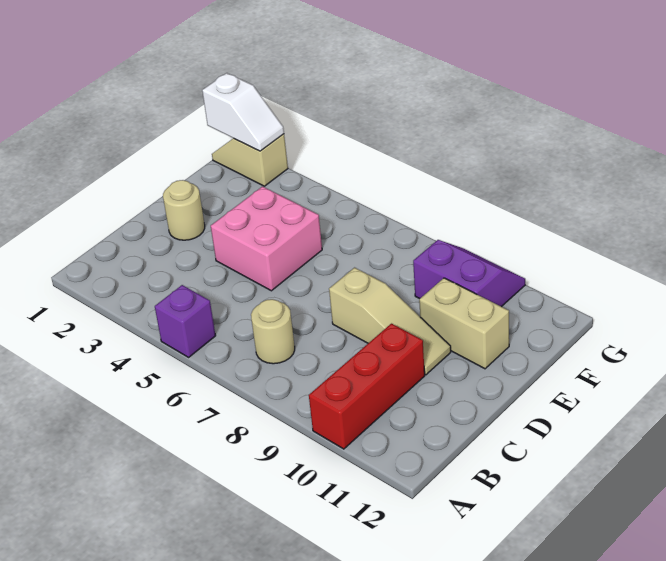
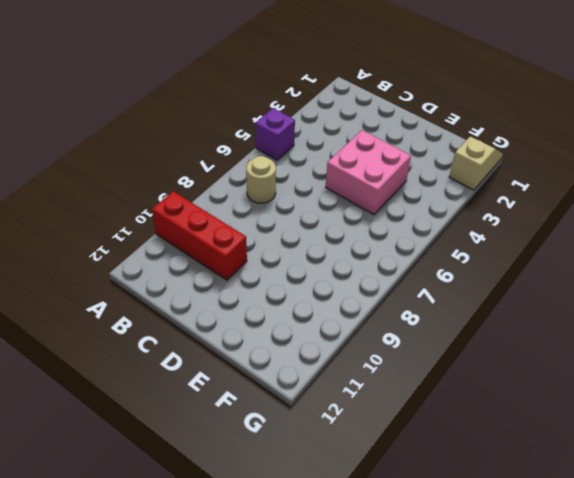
none -> tan 1x1 round brick [163,180,205,240]
none -> tan 1x3 slope [329,268,451,375]

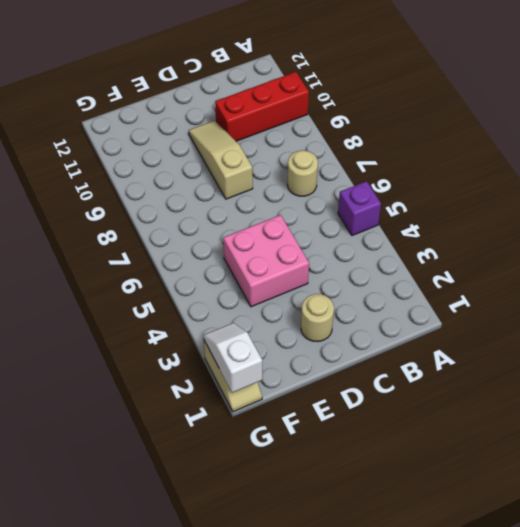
none -> tan 1x2 brick [419,278,509,369]
none -> purple 2x2 slope [413,240,525,307]

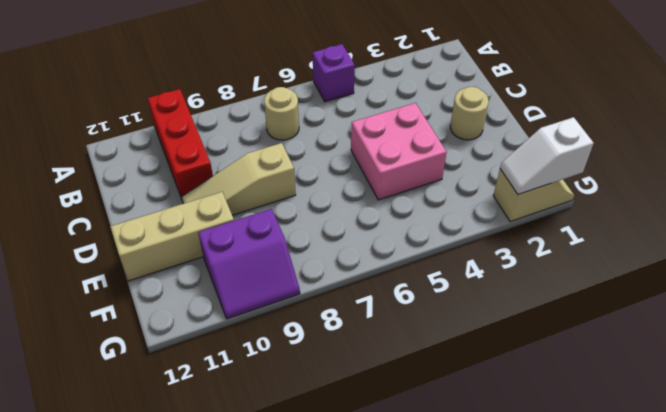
tan 1x3 brick [110,192,234,281] -> tan 1x2 brick [419,278,509,369]

